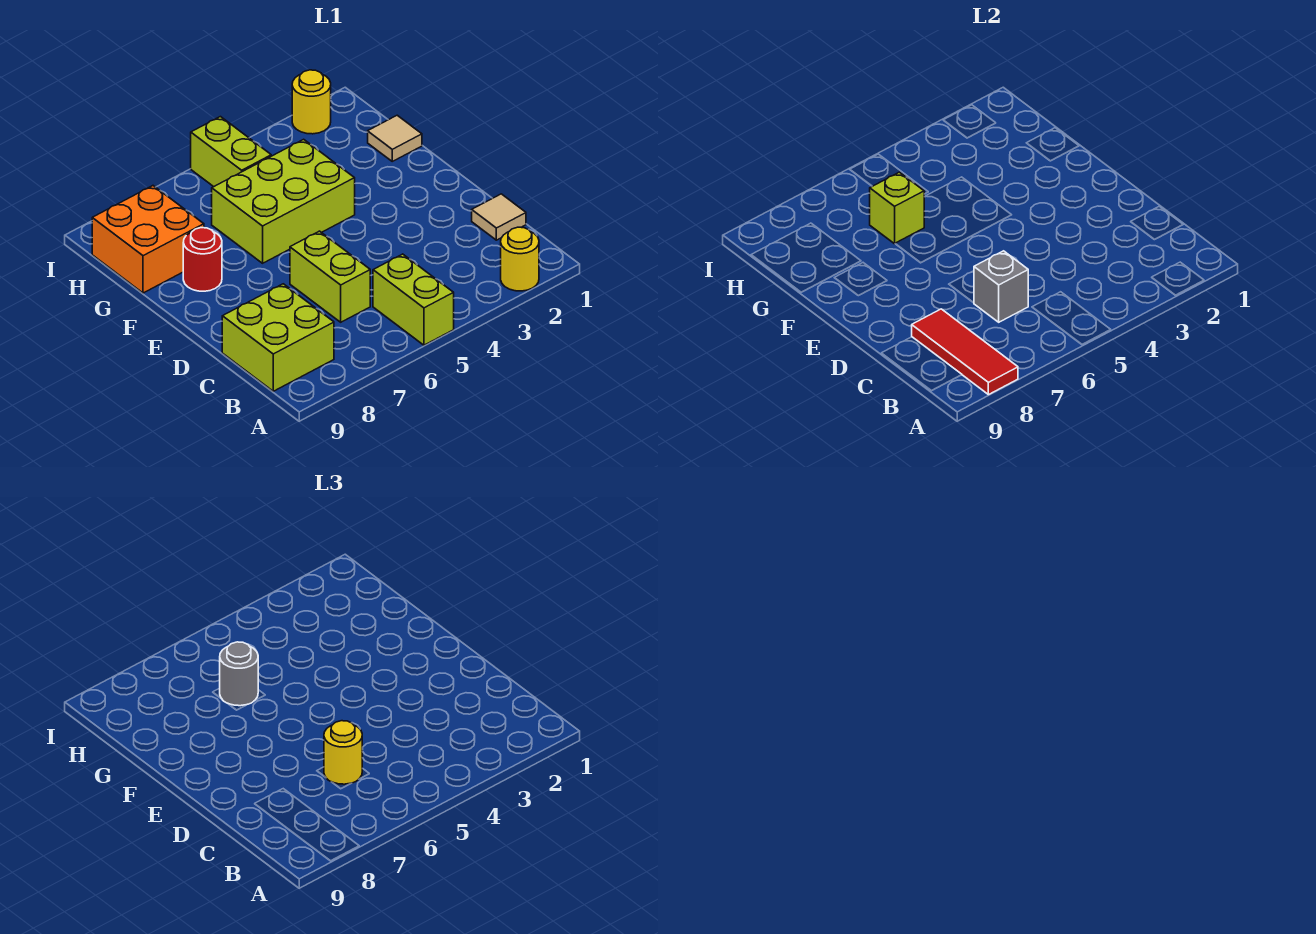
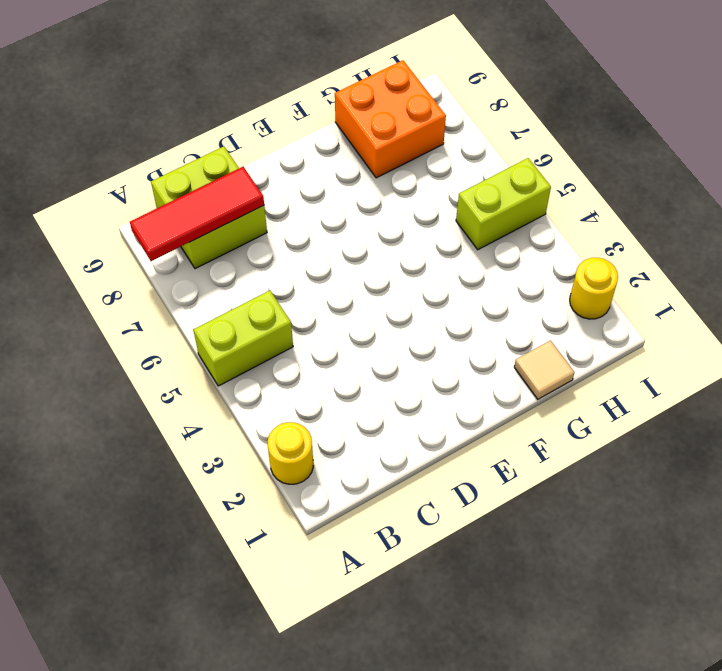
none -> tan 1x1 tile [472,194,526,240]
none -> lime 1x2 brick [290,231,370,322]
none -> lime 2x3 brick [212,139,355,263]

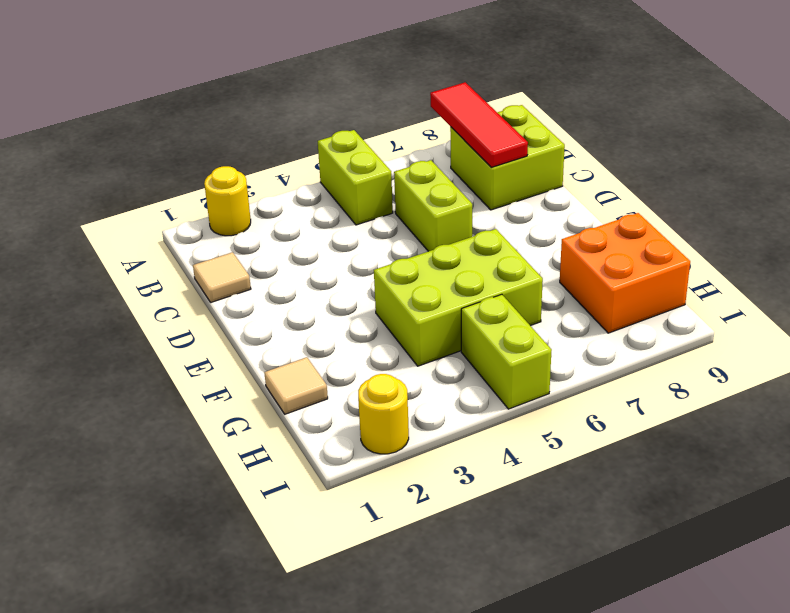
none -> red 1x1 round brick [183,228,222,291]
none -> grey 1x1 brick [974,251,1028,322]
none -> lime 1x1 brick [870,172,924,244]

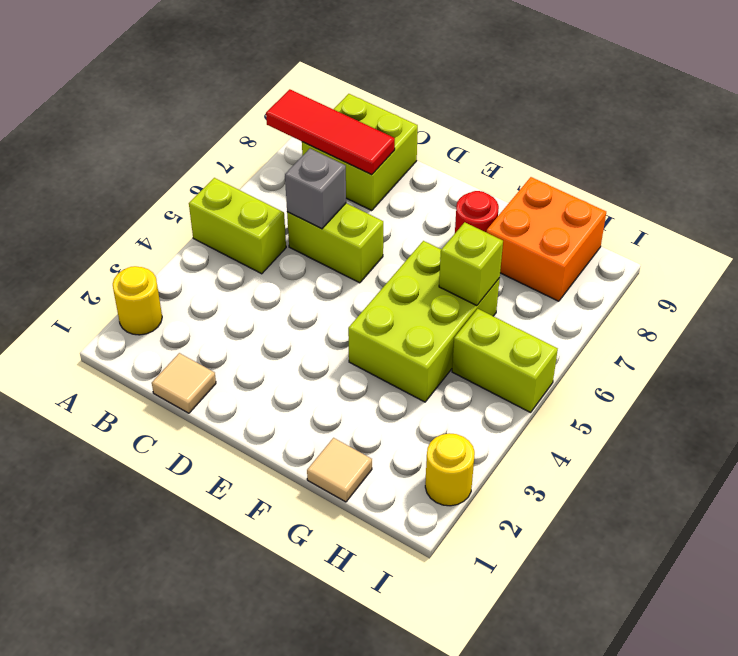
none -> yellow 1x1 round brick [324,721,362,784]
none -> grey 1x1 round brick [220,642,258,706]

